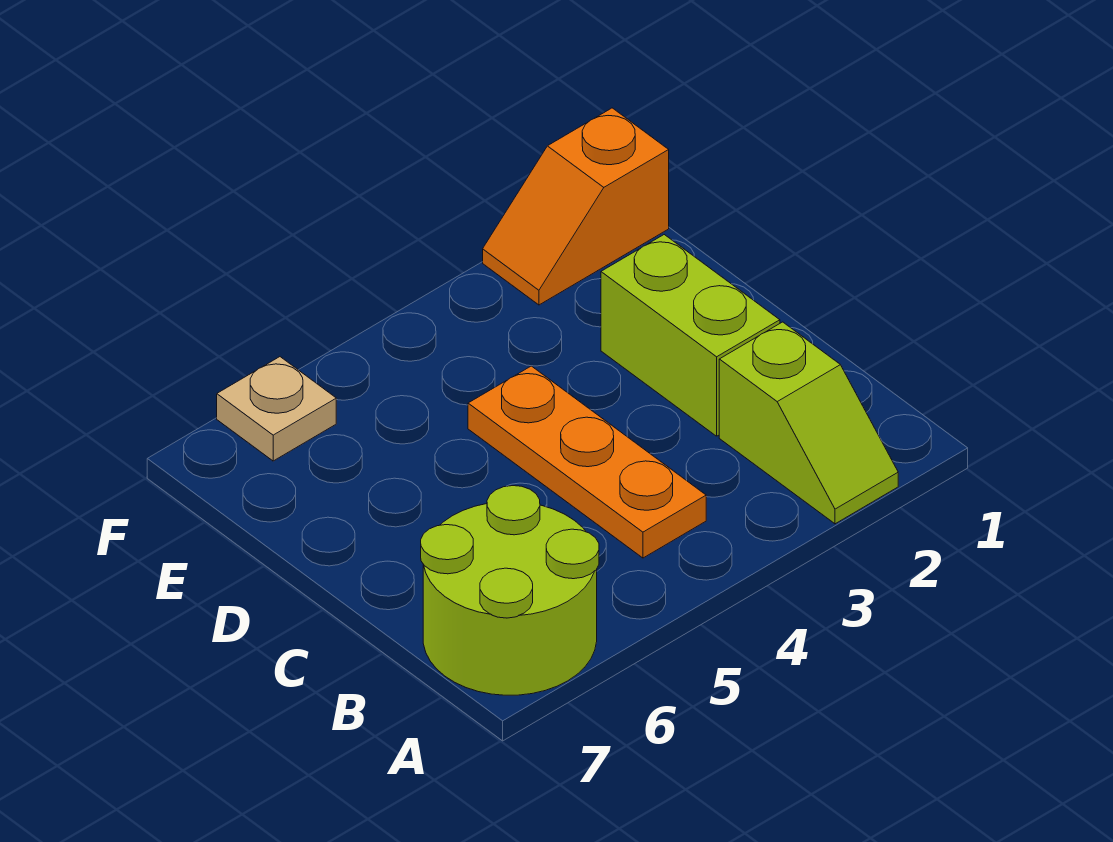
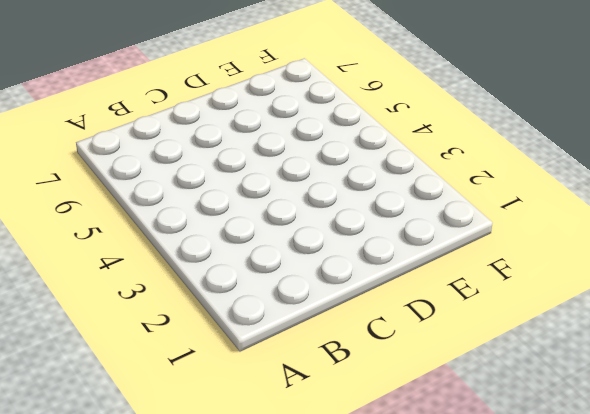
none -> lime 1x2 slope [719,322,898,524]
none -> lime 2x2 round brick [421,486,599,695]

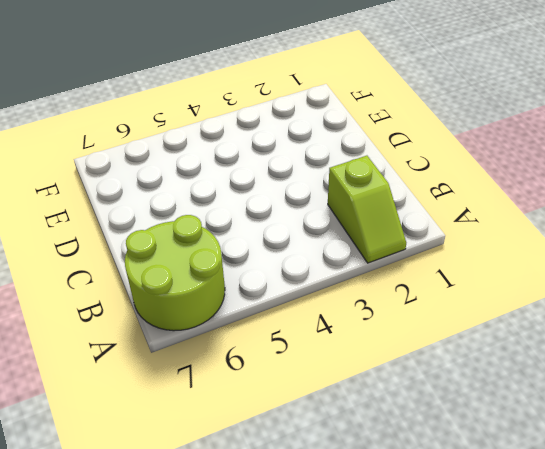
none -> orange 1x3 plate [468,366,706,558]
none -> lime 1x2 brick [601,235,780,436]

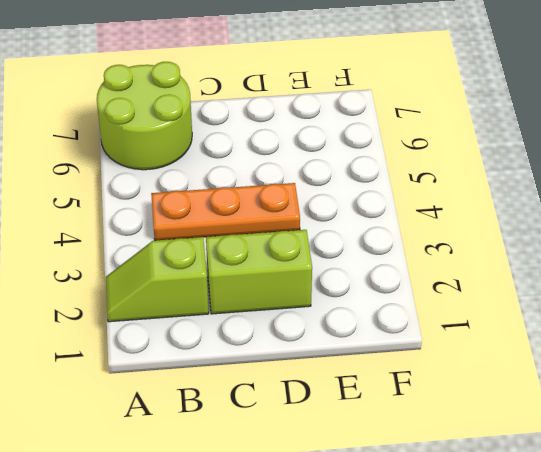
none -> orange 1x2 slope [483,108,669,305]
none -> tan 1x1 plate [217,357,336,461]

